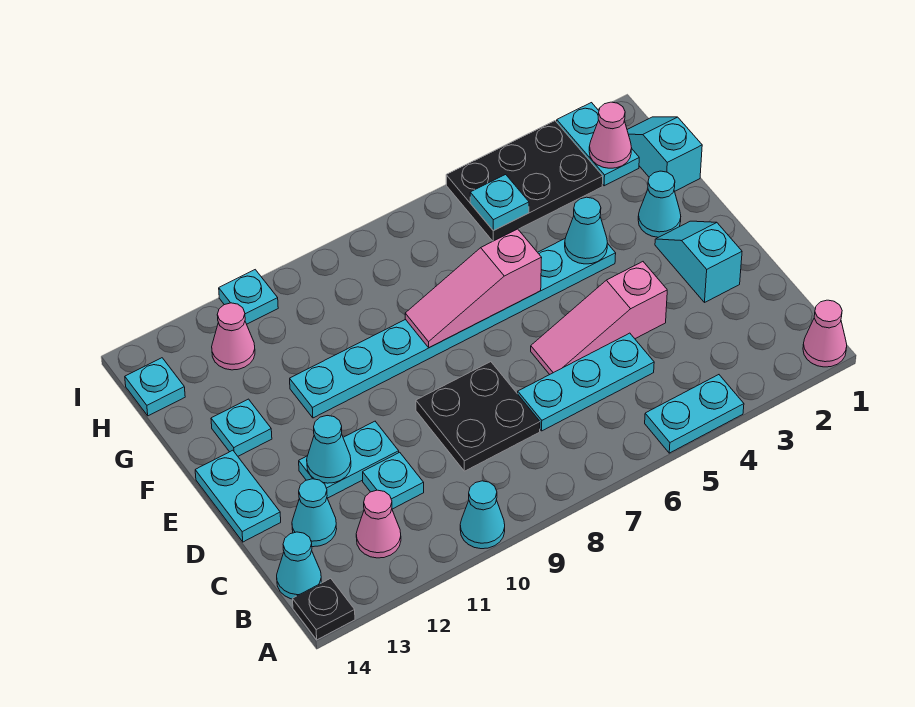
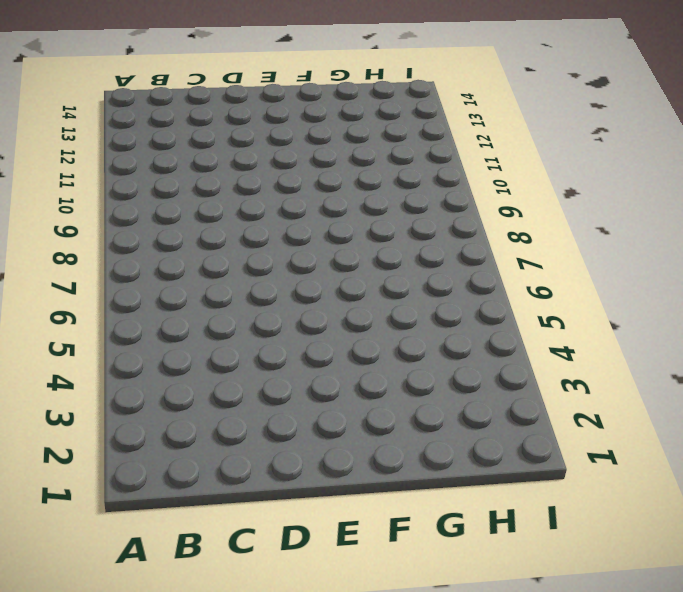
none -> pink 1x1 cone [803,300,847,367]
none -> cyan 1x2 plate [645,375,744,453]
none -> cyan 1x1 cone [460,481,505,549]

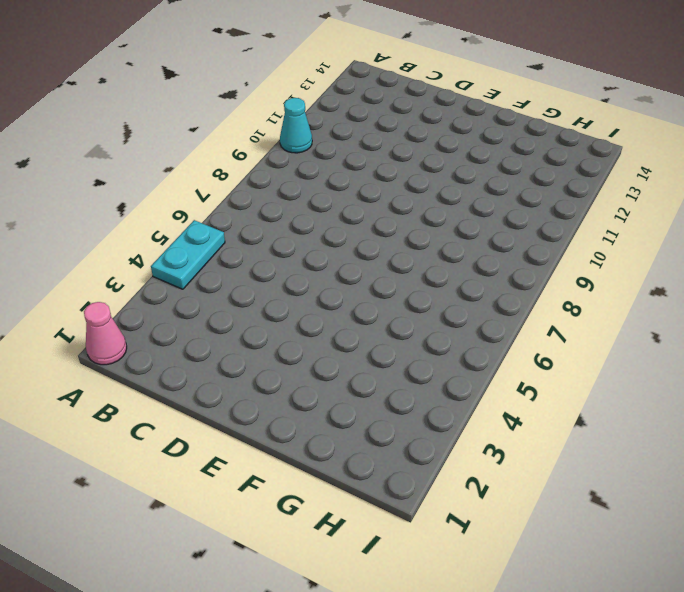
none -> black 1x1 plate [293,578,355,640]
none -> pink 1x1 cone [356,490,401,558]
none -> cyan 1x1 cone [277,532,321,599]

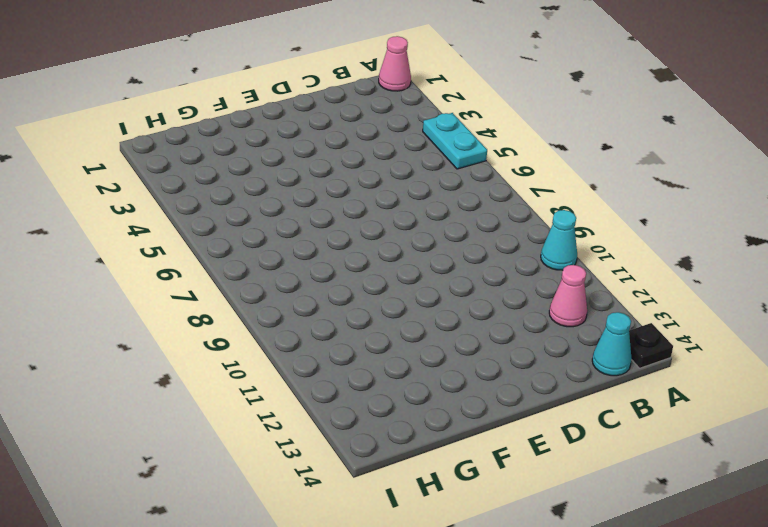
none -> cyan 1x3 plate [518,333,654,431]
none -> black 2x2 plate [416,362,540,471]
none -> cyan 1x1 plate [363,452,424,509]

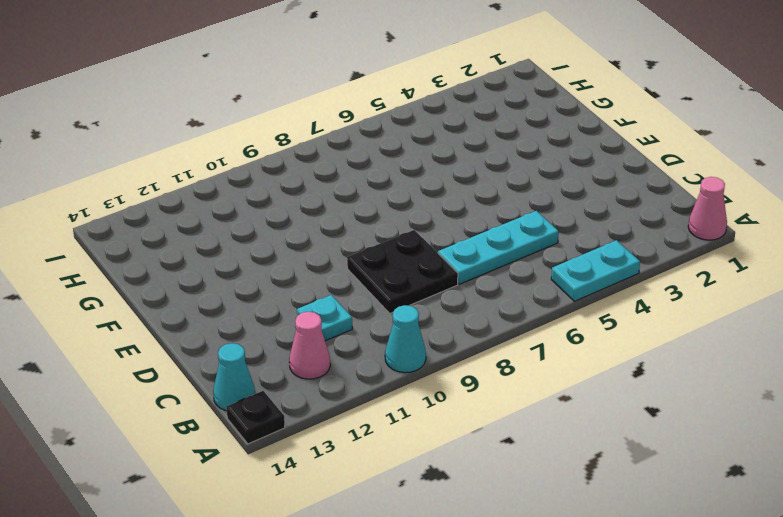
none -> cyan 1x1 cone [292,479,337,547]
none -> cyan 1x2 slope [655,221,742,302]
none -> pink 1x3 slope [531,262,667,374]

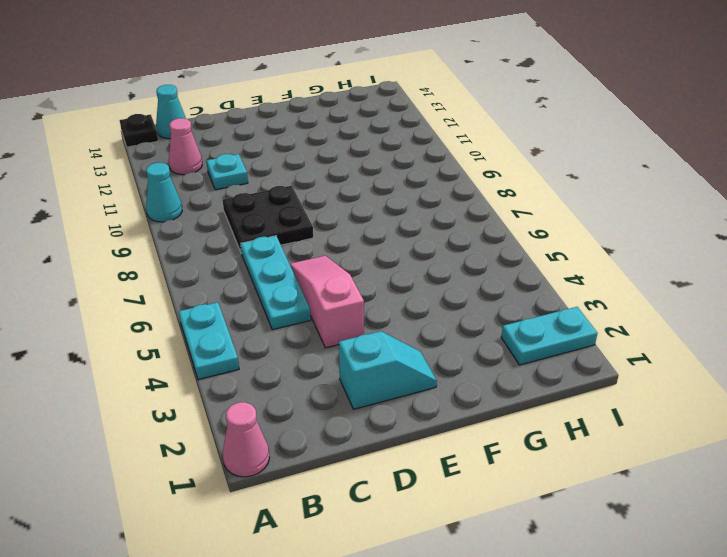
none -> cyan 1x1 cone [292,479,337,547]
none -> cyan 1x2 plate [299,421,399,498]
none -> cyan 1x2 plate [195,450,281,542]

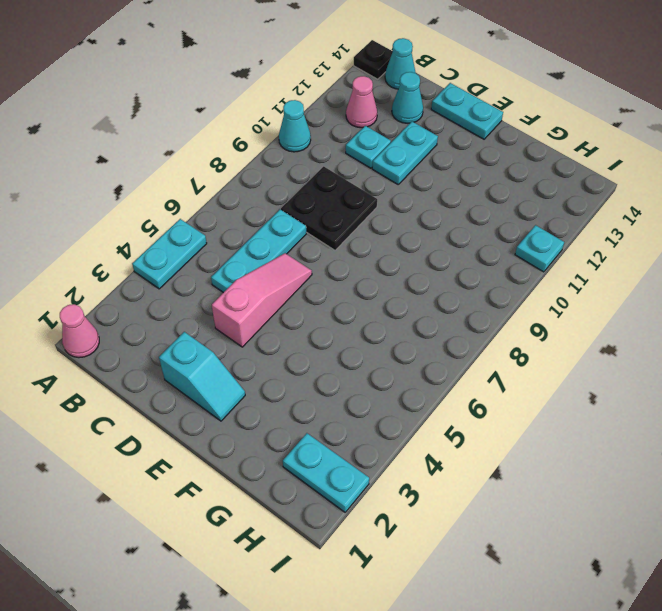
none -> cyan 1x1 cone [638,171,681,237]
none -> cyan 1x8 plate [290,239,616,418]
none -> cyan 1x1 plate [211,399,272,456]

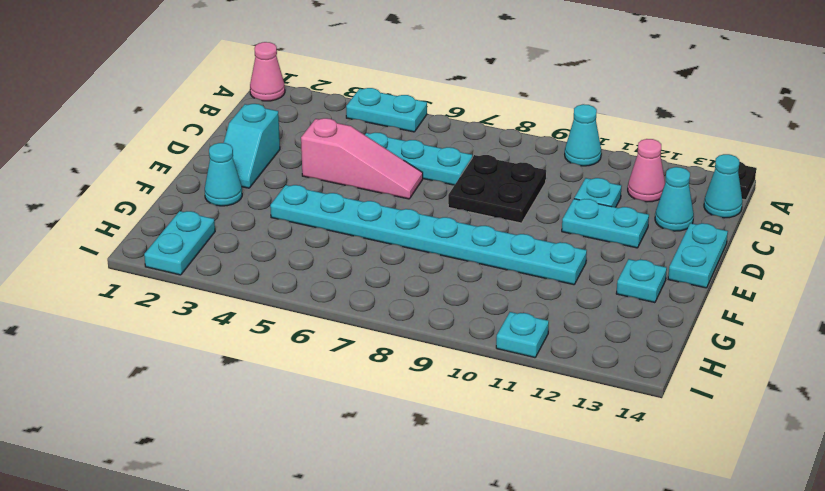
none -> cyan 1x2 slope [627,117,702,191]
none -> black 2x3 plate [446,121,603,241]
none -> pink 1x1 cone [212,303,255,370]

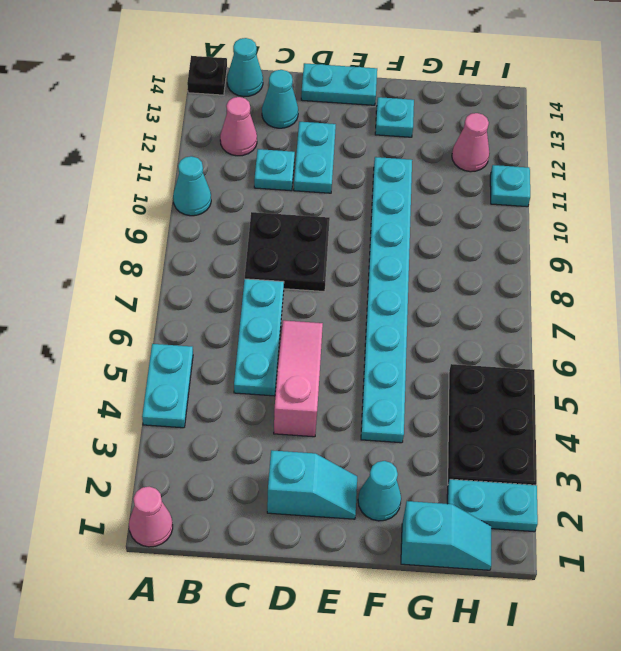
none -> cyan 1x1 plate [125,358,185,416]
none -> cyan 1x1 cone [307,416,351,483]
none -> cyan 1x1 cone [565,197,607,264]

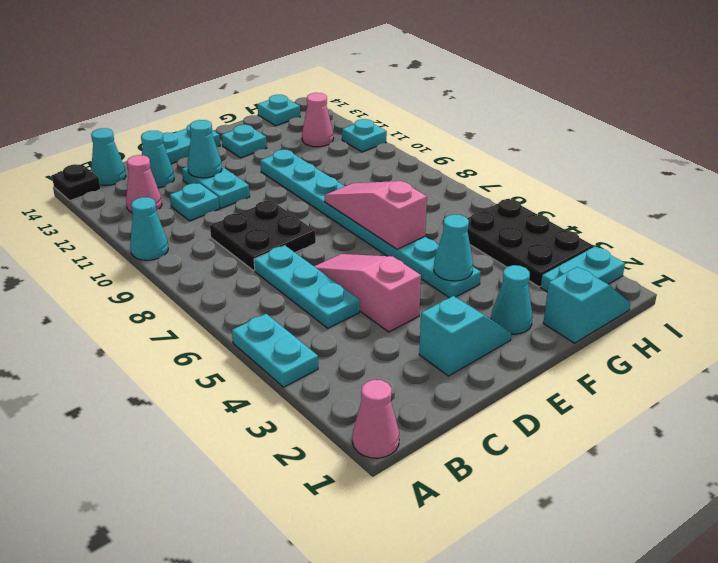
none -> pink 1x1 cone [589,102,632,168]
none -> cyan 1x1 plate [470,175,529,231]

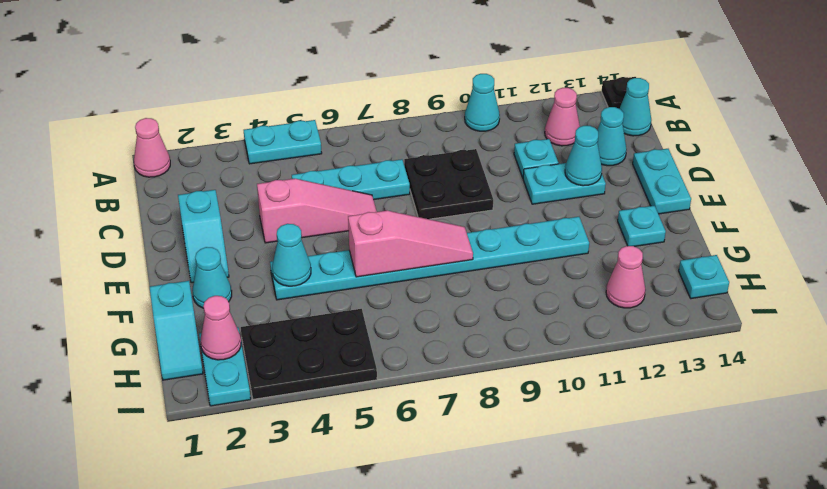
none -> cyan 1x1 plate [219,270,278,324]
none -> cyan 1x1 plate [470,175,529,231]

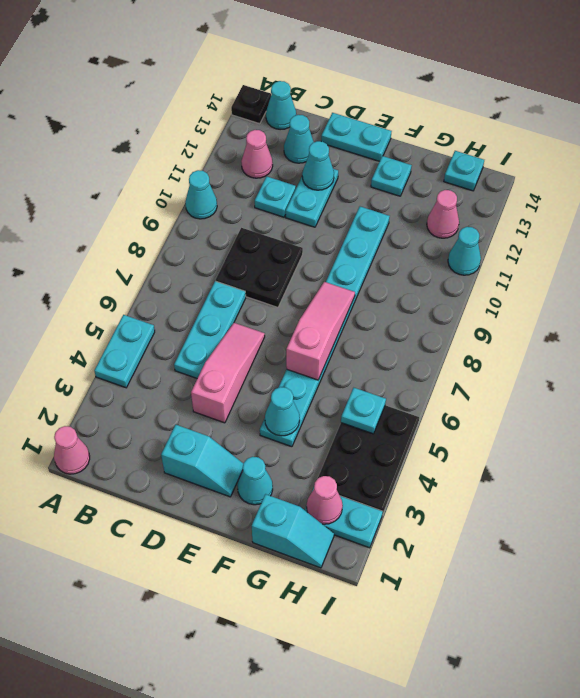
cyan 1x1 cone [448,227,481,275] -> cyan 1x1 plate [219,270,278,324]

